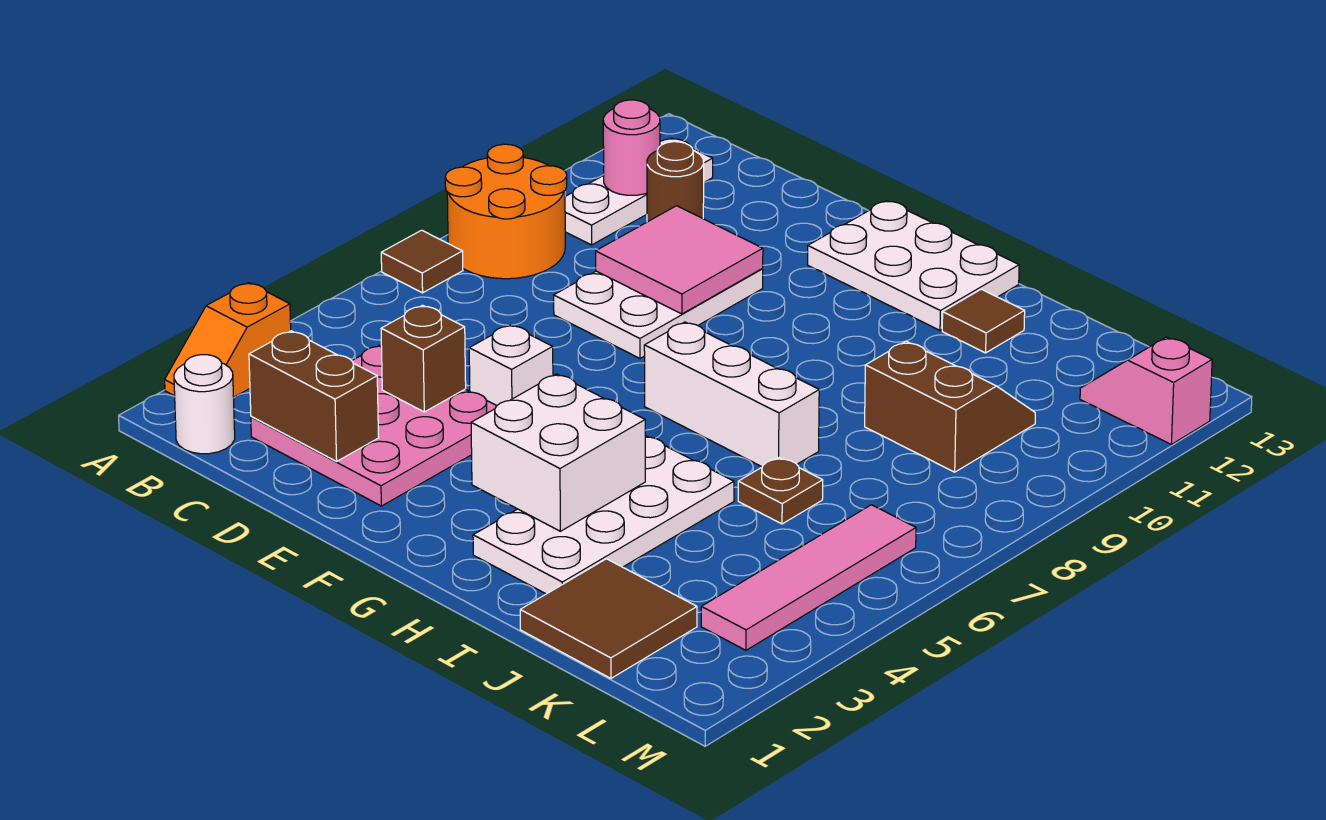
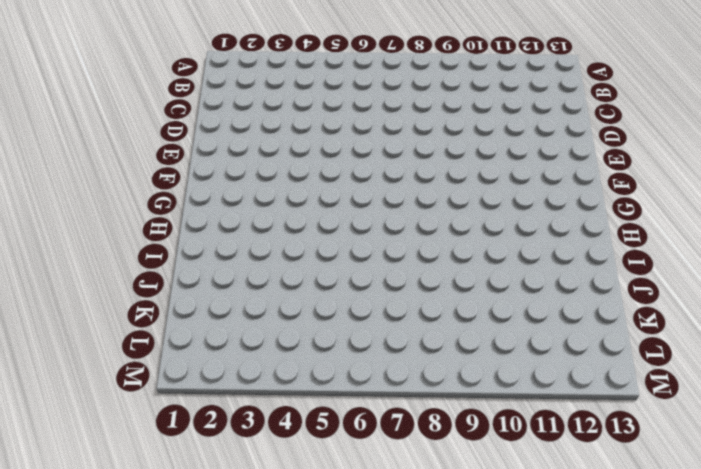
none -> orange 1x2 slope [165,283,291,397]
none -> brown 1x1 tile [381,230,463,293]
none -> orange 2x2 round brick [445,144,567,279]

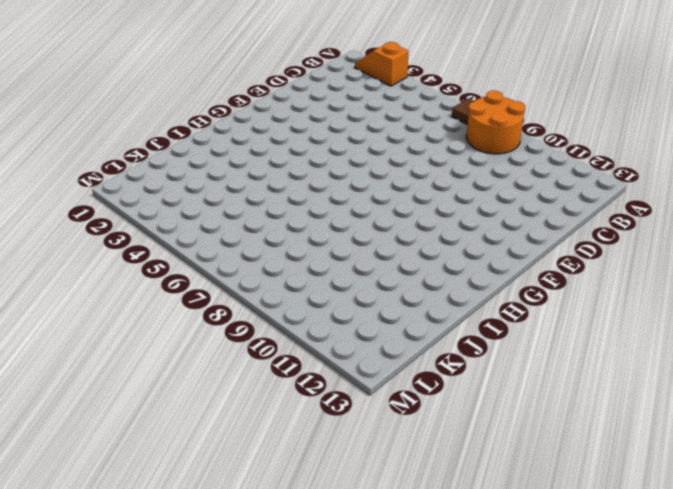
none -> white 1x1 round brick [174,355,235,454]
none -> white 1x3 plate [565,138,713,245]
none -> pink 3x3 plate [251,345,496,506]

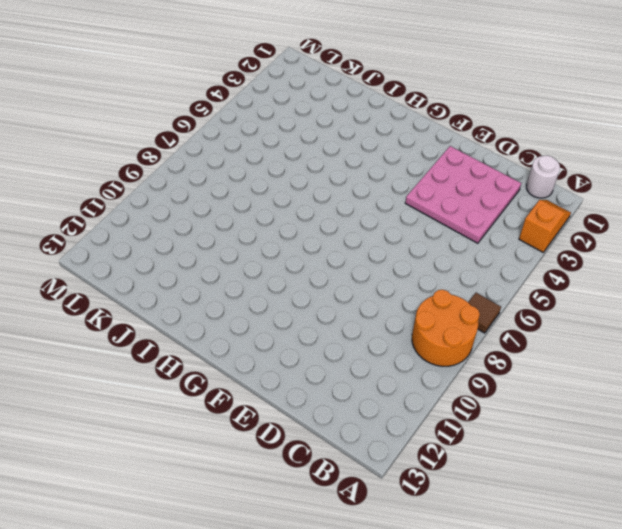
none -> white 1x3 plate [565,138,713,245]
none -> brown 1x1 round brick [647,142,704,222]
none -> white 2x3 plate [554,269,763,358]

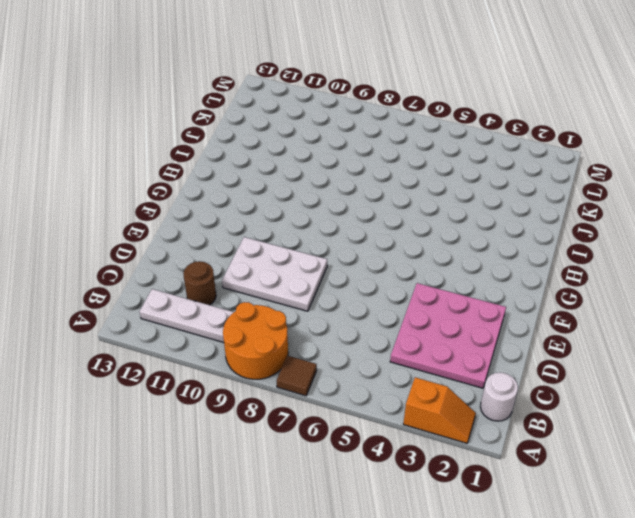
none -> white 1x1 brick [469,325,553,406]
none -> white 2x3 plate [808,201,1019,330]
none -> white 1x3 brick [644,322,819,467]

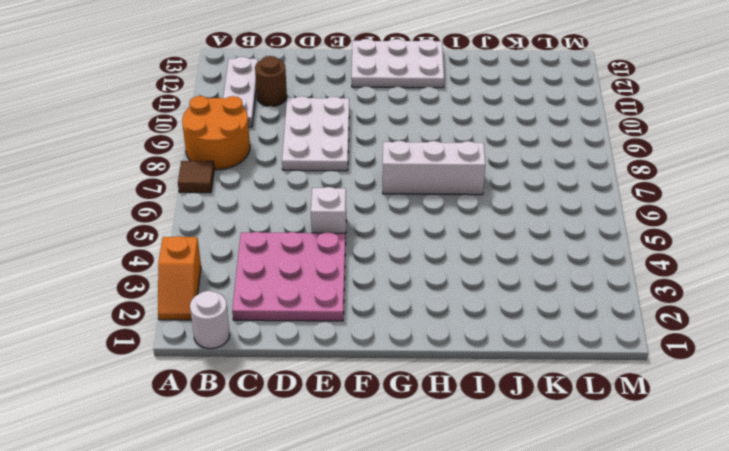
none -> white 2x4 plate [473,436,734,594]
none -> brown 1x1 tile [942,289,1025,353]
none -> brown 2x2 tile [520,559,697,678]

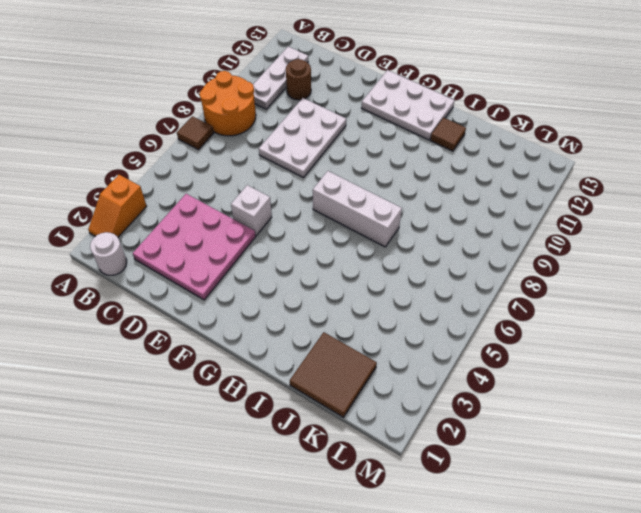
none -> white 2x4 plate [473,436,734,594]
none -> brown 1x1 plate [738,458,823,524]
none -> brown 2x2 slope [865,341,1035,472]

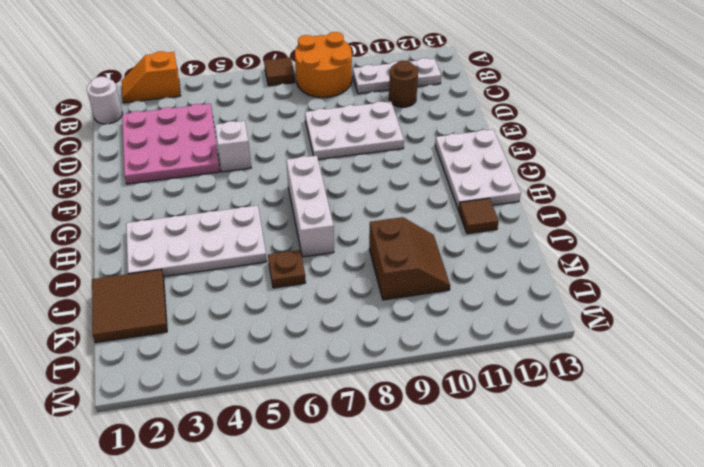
none -> pink 1x4 tile [701,505,916,650]
none -> pink 1x2 slope [1080,337,1212,444]
none -> pink 1x1 round brick [603,100,660,195]

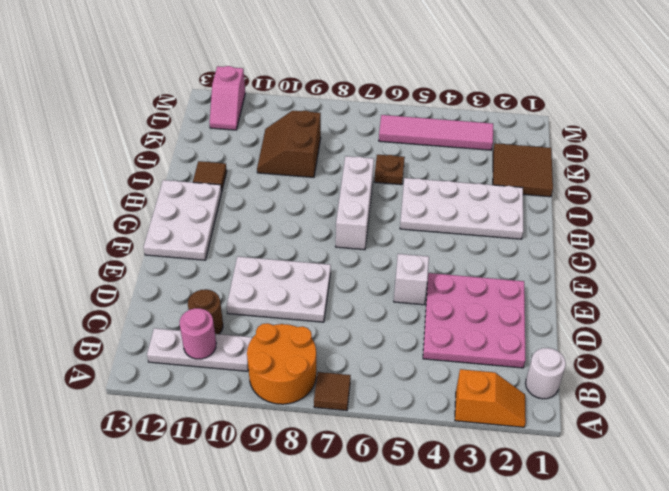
none -> brown 1x2 brick [249,331,379,461]
none -> brown 1x1 brick [381,305,466,412]
none -> pink 2x2 tile [596,206,763,314]

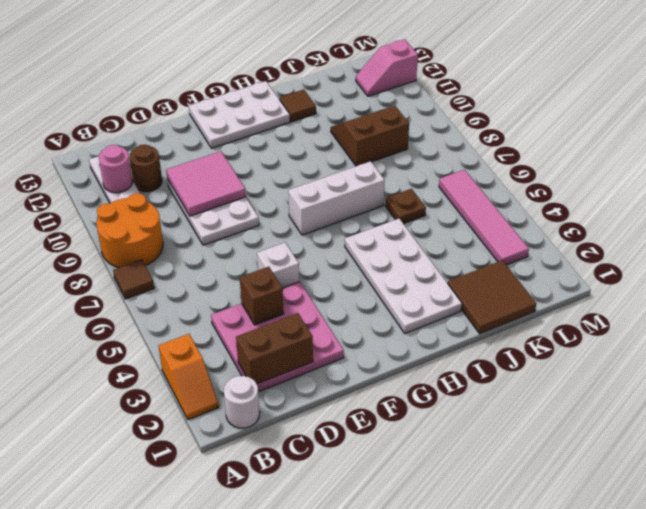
none -> white 2x2 brick [471,374,645,531]

